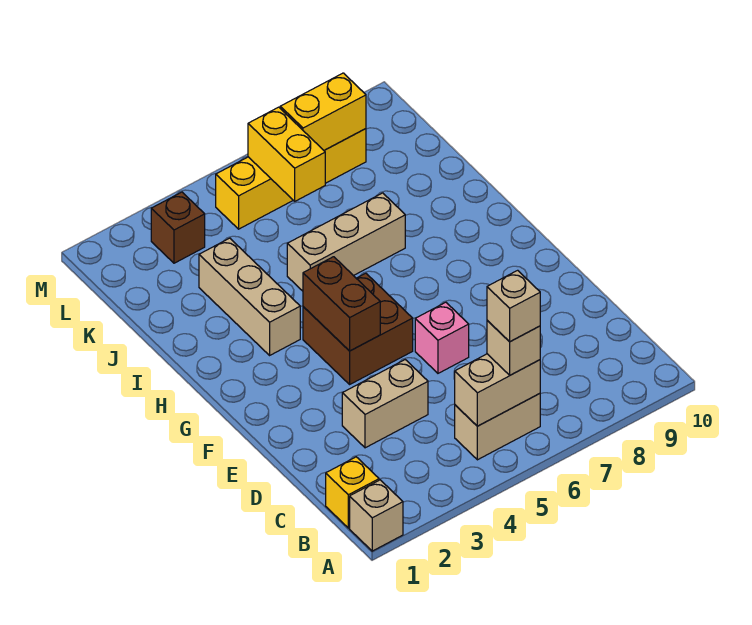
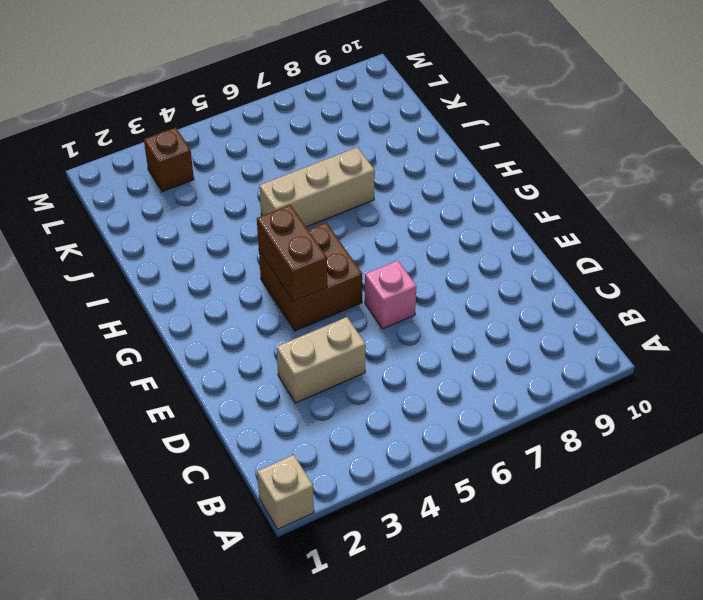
none -> yellow 1x1 brick [326,457,379,528]
none -> tan 1x2 brick [455,394,540,460]
none -> tan 1x3 brick [199,238,300,355]

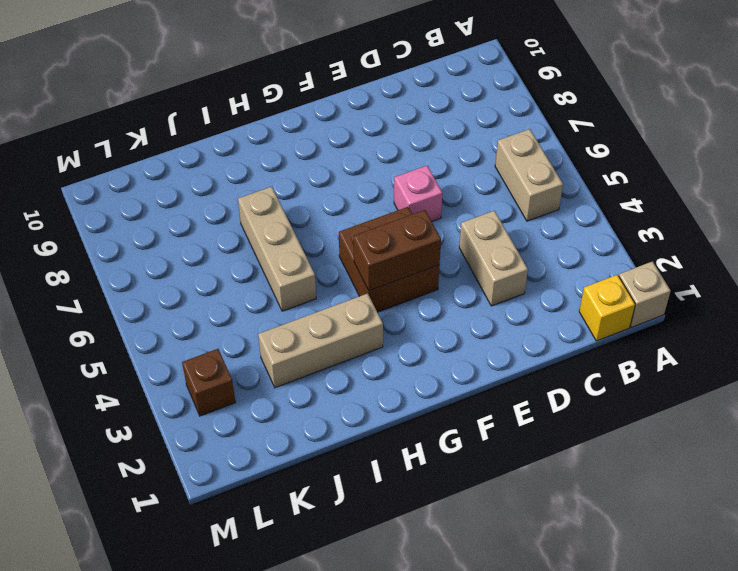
none -> yellow 1x4 brick [216,129,366,229]
none -> tan 1x2 brick [455,354,540,426]
none -> yellow 1x2 brick [248,107,325,201]

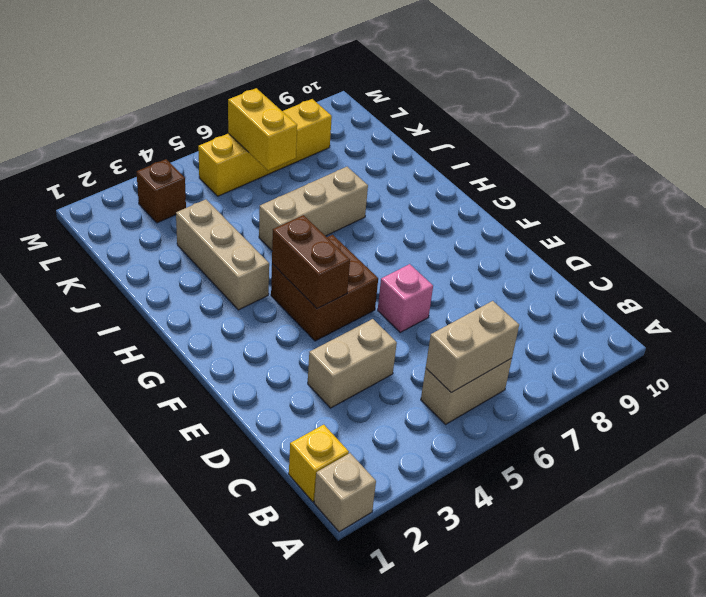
none -> yellow 1x2 brick [280,73,366,150]
none -> tan 1x1 brick [487,320,540,375]
none -> tan 1x1 brick [487,270,540,342]

